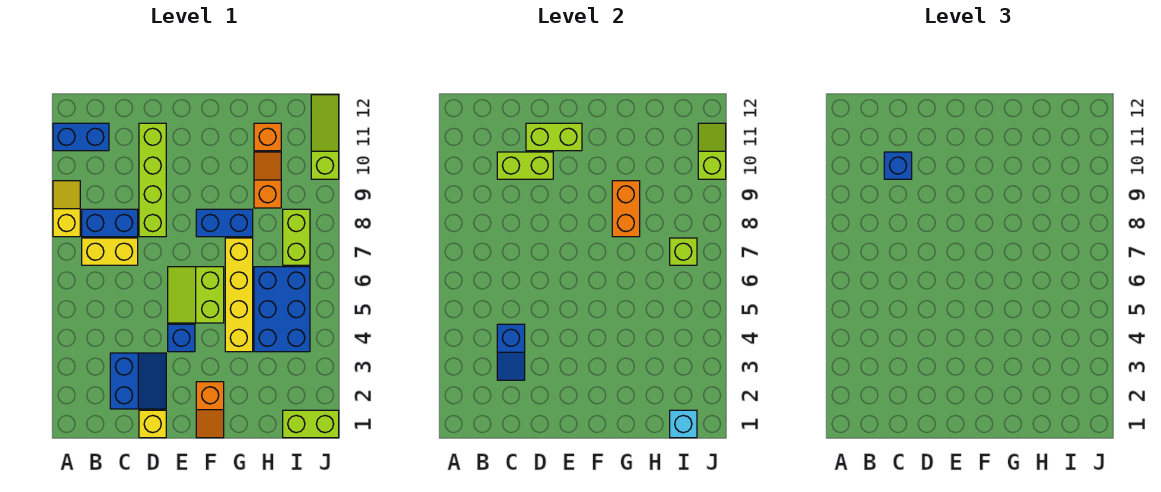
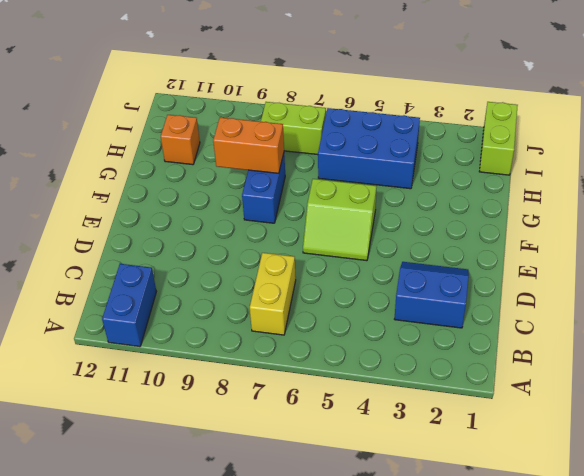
none -> yellow 1x2 slope [53,181,80,237]
none -> blue 1x2 brick [82,209,138,237]
none -> yellow 1x1 brick [139,410,166,438]

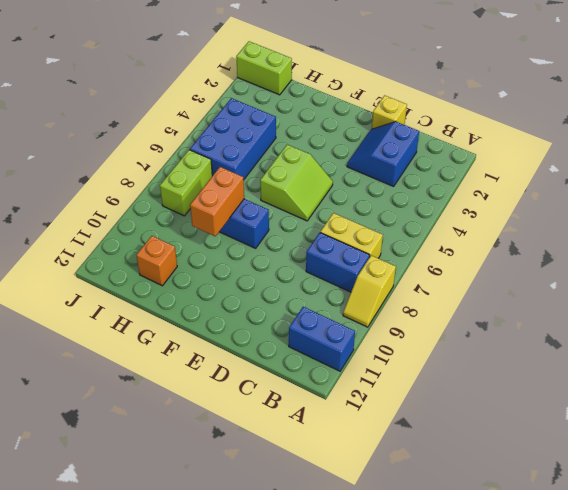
none -> lime 1x4 brick [139,123,166,237]
none -> blue 1x1 brick [168,324,195,352]
none -> orange 1x2 slope [196,382,224,438]

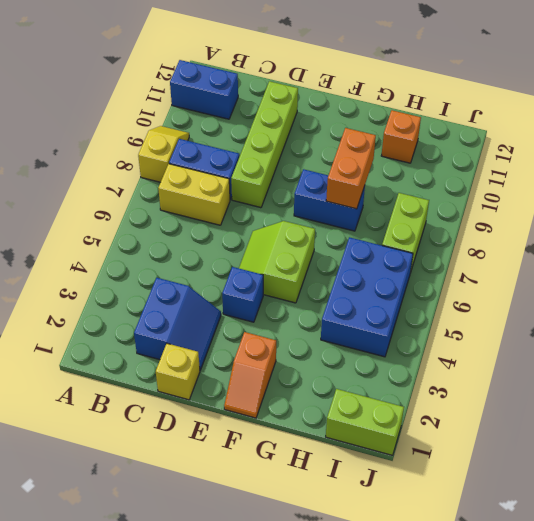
none -> yellow 1x4 brick [225,238,253,352]
none -> orange 1x2 slope [254,152,281,208]
none -> lime 1x3 slope [311,95,339,179]

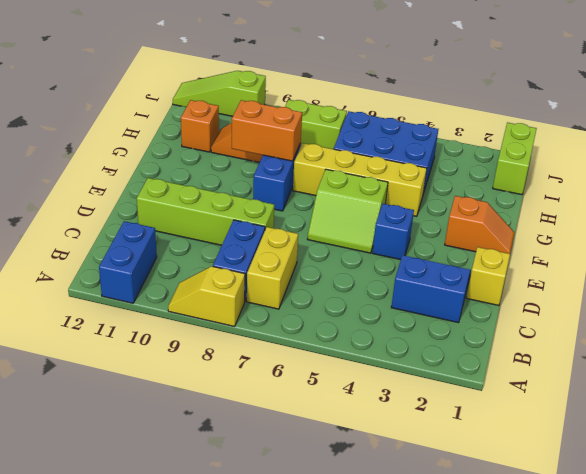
none -> blue 1x2 slope [497,324,525,380]
none -> lime 1x2 brick [497,152,553,179]
none -> lime 1x2 brick [526,123,582,151]

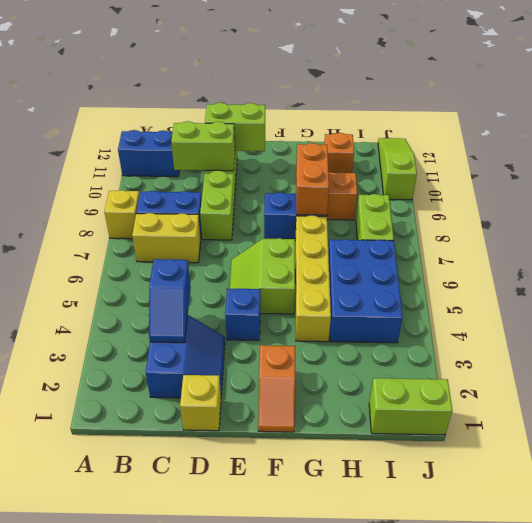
none -> cyan 1x1 brick [670,410,697,438]
none -> lime 1x1 brick [670,238,697,265]
none -> lime 1x2 slope [698,123,726,179]

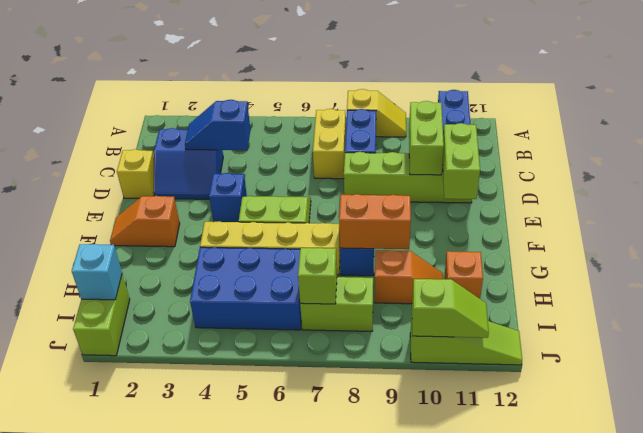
none -> blue 1x1 brick [884,152,912,179]

